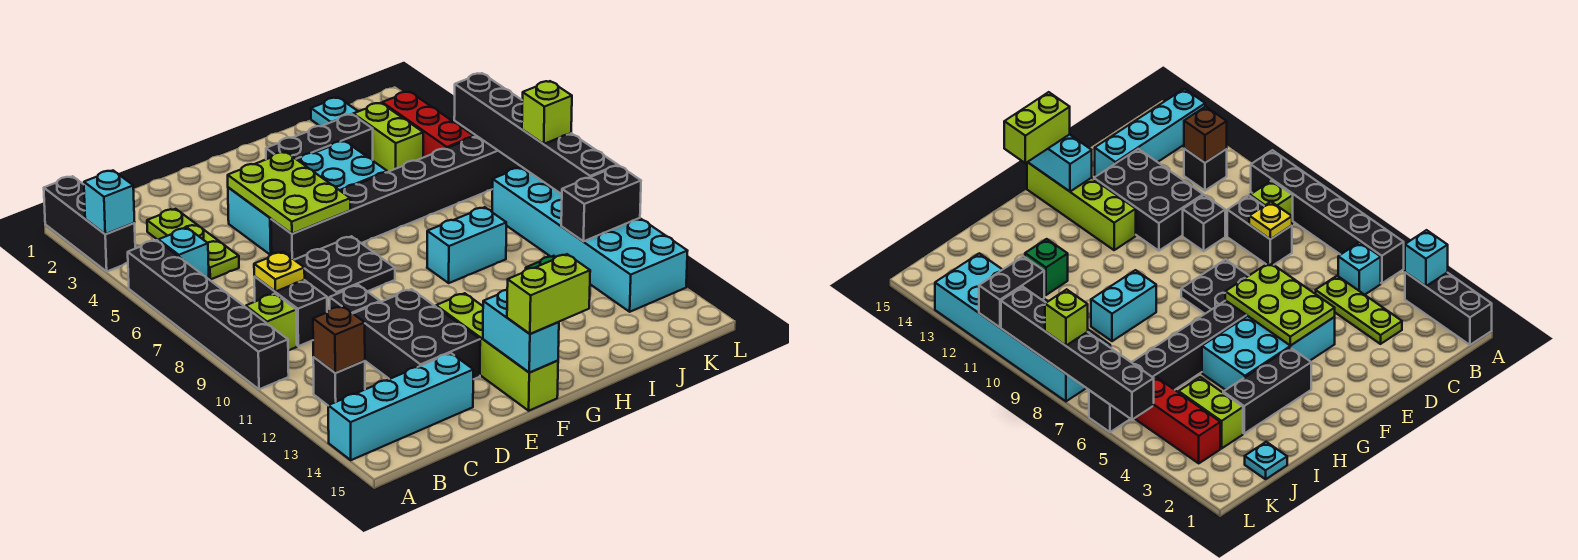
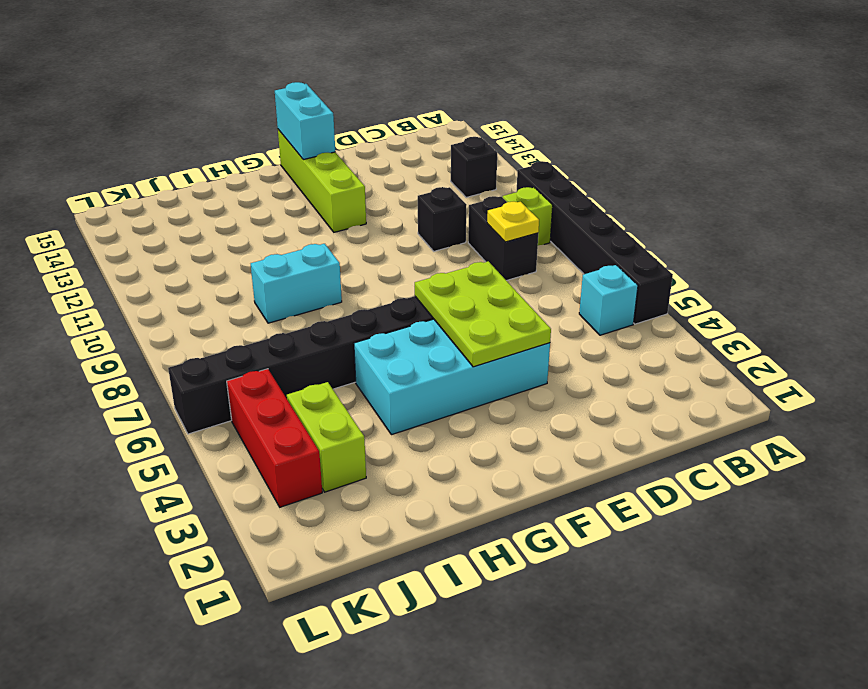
none -> black 1x3 brick [44,176,135,271]
none -> cyan 1x4 brick [328,353,473,460]
none -> lime 1x3 plate [147,209,239,280]
none -> black 2x3 brick [353,289,480,379]

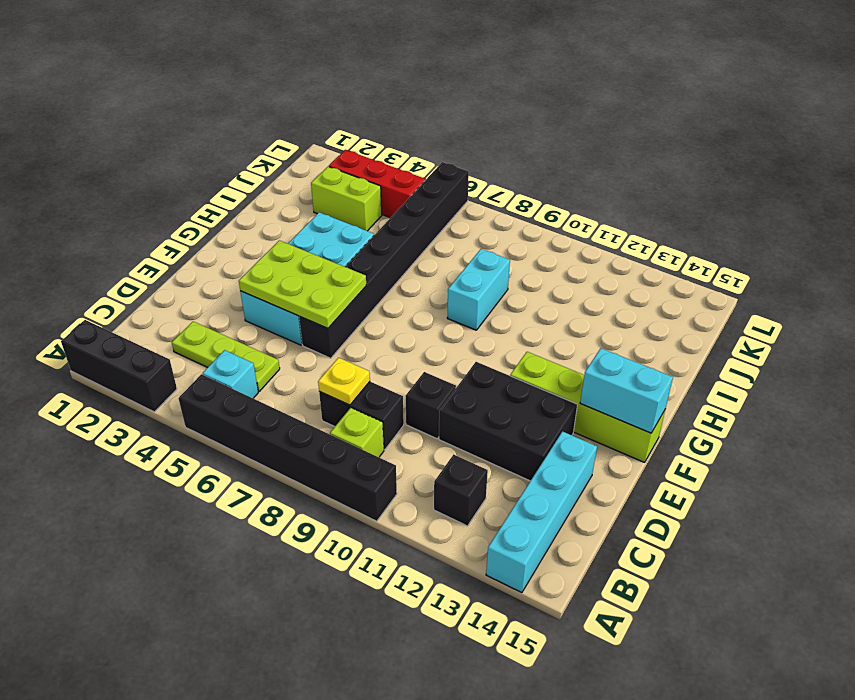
none -> black 2x2 plate [295,236,395,299]
none -> black 1x3 brick [266,114,373,160]
none -> green 1x1 brick [1025,239,1068,295]
none -> cyan 1x1 plate [311,98,358,126]

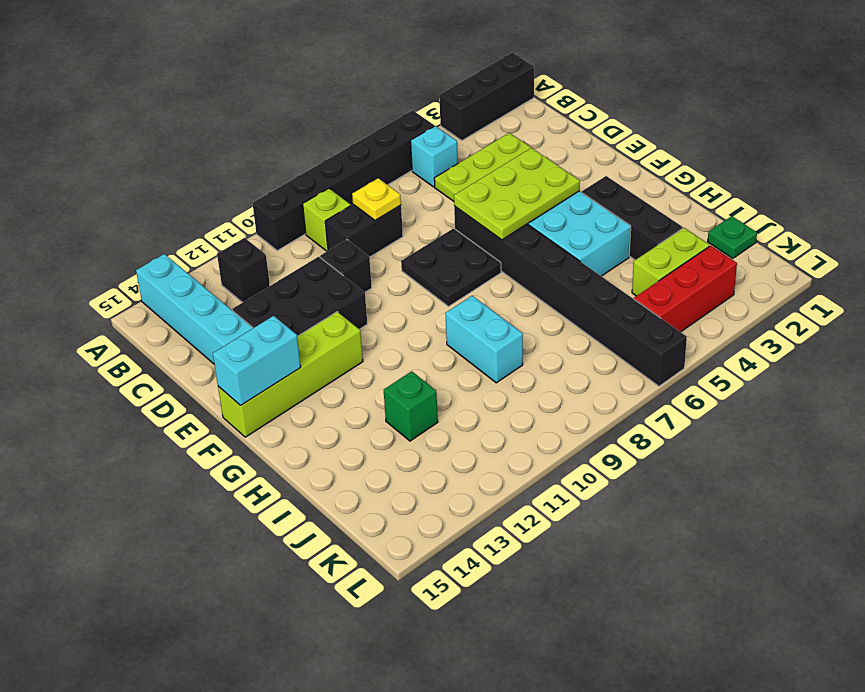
green 1x1 plate [708,216,757,258] -> cyan 1x1 plate [311,98,358,126]
none -> cyan 2x6 brick [492,167,687,312]
none -> cyan 1x1 brick [84,171,135,234]
none -> brown 1x1 brick [313,306,365,373]
none -> black 1x2 brick [561,165,641,241]

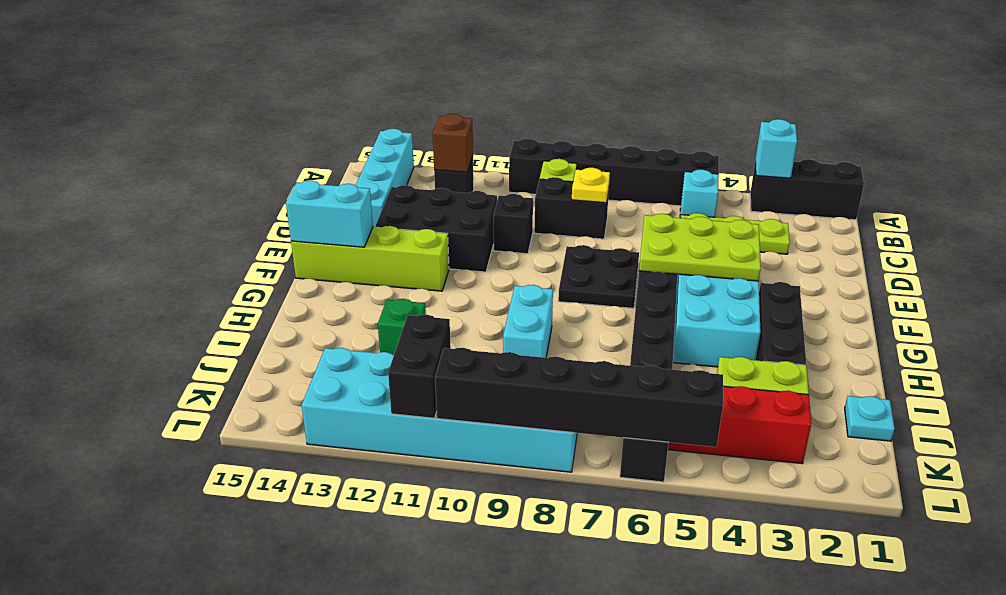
none -> lime 1x2 brick [507,254,590,334]
none -> lime 1x1 brick [522,81,572,144]

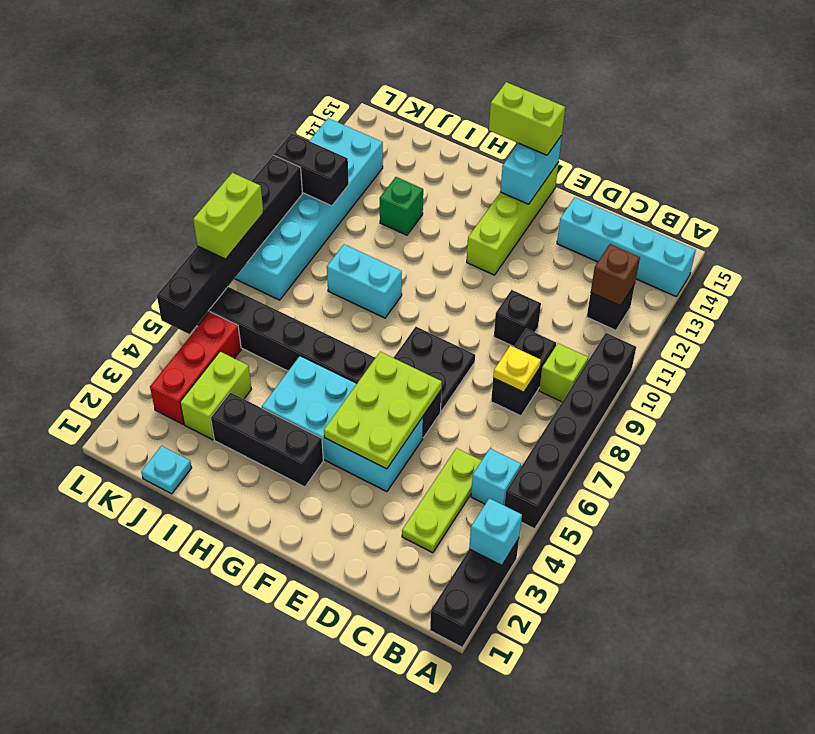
lime 1x2 brick [193,173,263,259] -> lime 1x1 brick [522,81,572,144]
none -> black 2x3 brick [353,289,480,379]

